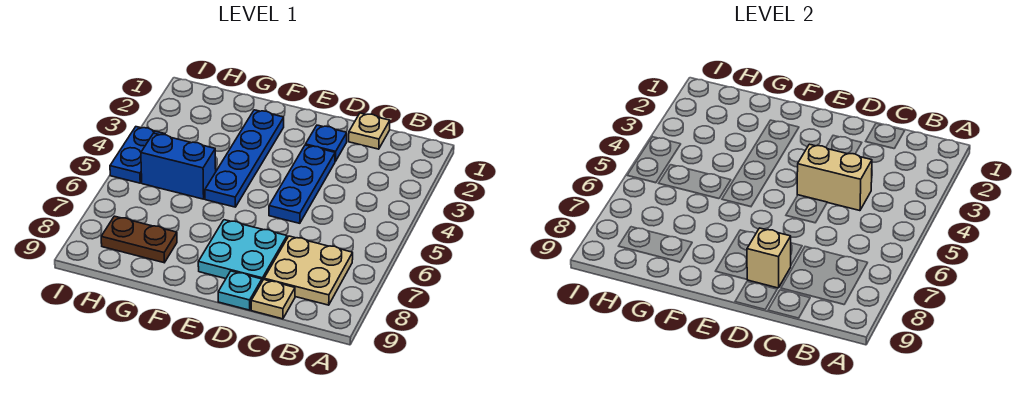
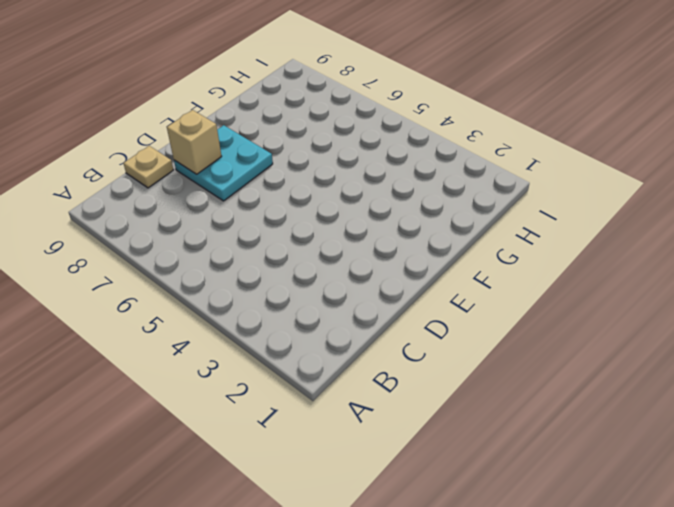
none -> tan 2x2 plate [264,236,353,305]
none -> tan 1x1 plate [349,113,390,149]
none -> blue 1x1 plate [305,125,347,161]

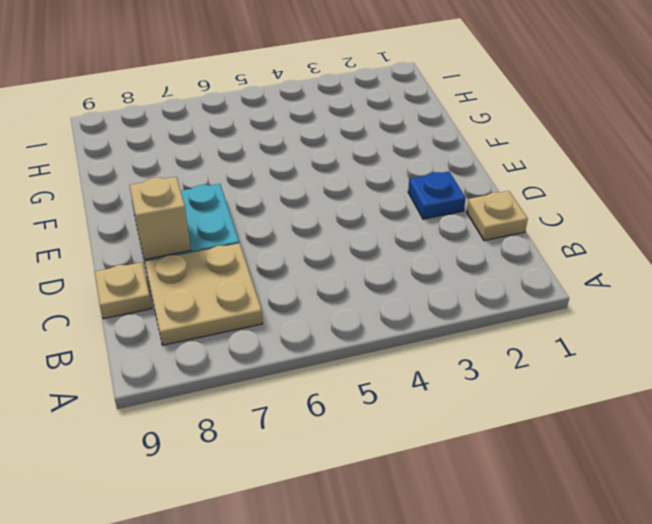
none -> blue 1x3 plate [269,145,335,223]
none -> cyan 1x1 plate [218,271,262,310]
none -> blue 1x4 plate [205,110,284,207]

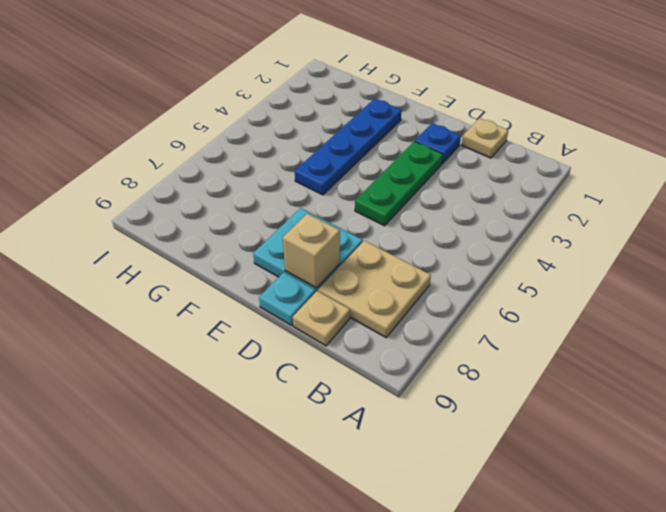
green 1x3 plate [355,141,443,226] -> blue 1x3 plate [269,145,335,223]
none -> blue 1x2 brick [141,133,216,199]
none -> brown 1x2 plate [101,216,177,263]
none -> blue 1x2 plate [110,127,165,183]

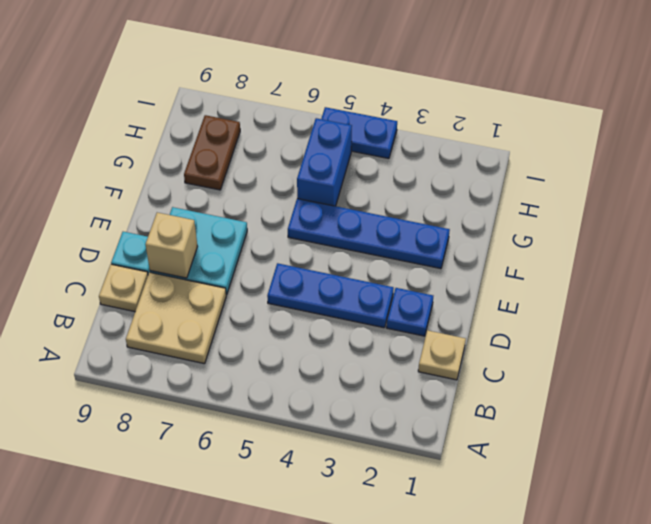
none -> tan 1x2 brick [797,144,872,211]

